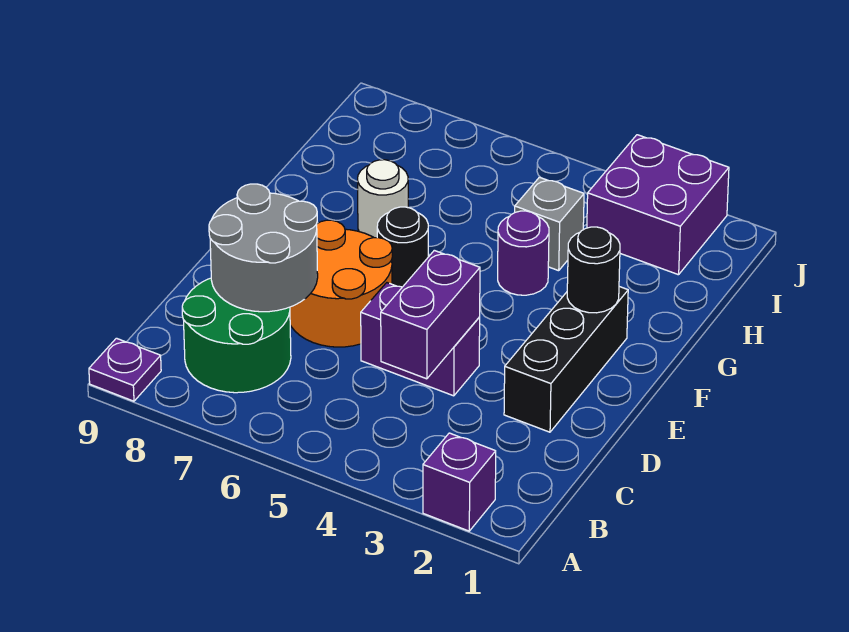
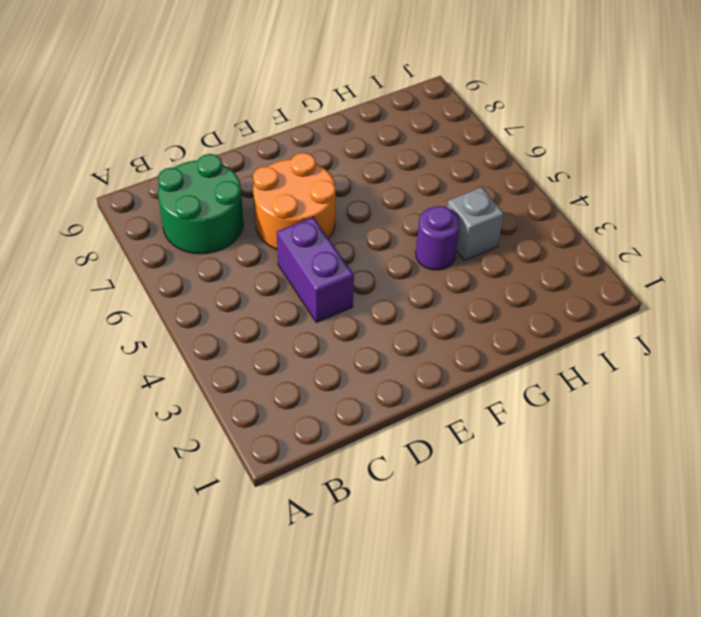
none -> purple 1x1 brick [423,433,496,531]
none -> purple 1x1 plate [89,338,161,401]
none -> black 1x3 brick [504,287,628,432]

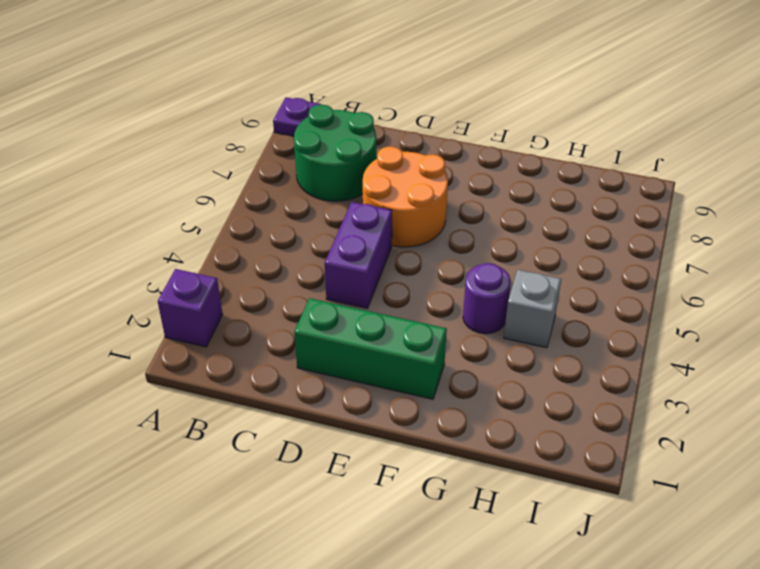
green 1x3 brick [294,298,447,399] -> black 1x3 brick [504,287,628,432]
none -> black 1x1 round brick [377,207,428,287]
none -> white 1x1 round brick [358,160,408,238]
none -> purple 2x2 brick [587,135,729,275]

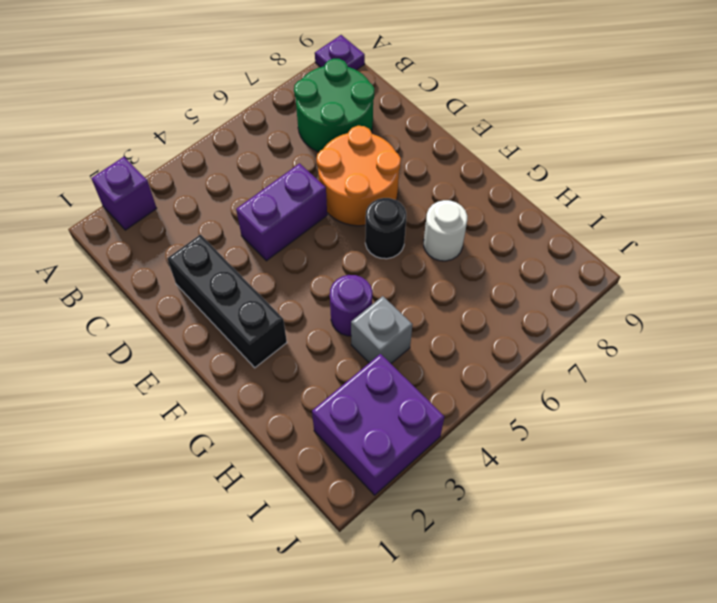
none -> purple 1x2 brick [381,250,480,379]
none -> grey 2x2 round brick [209,184,318,312]
none -> black 1x1 round brick [567,227,620,313]

